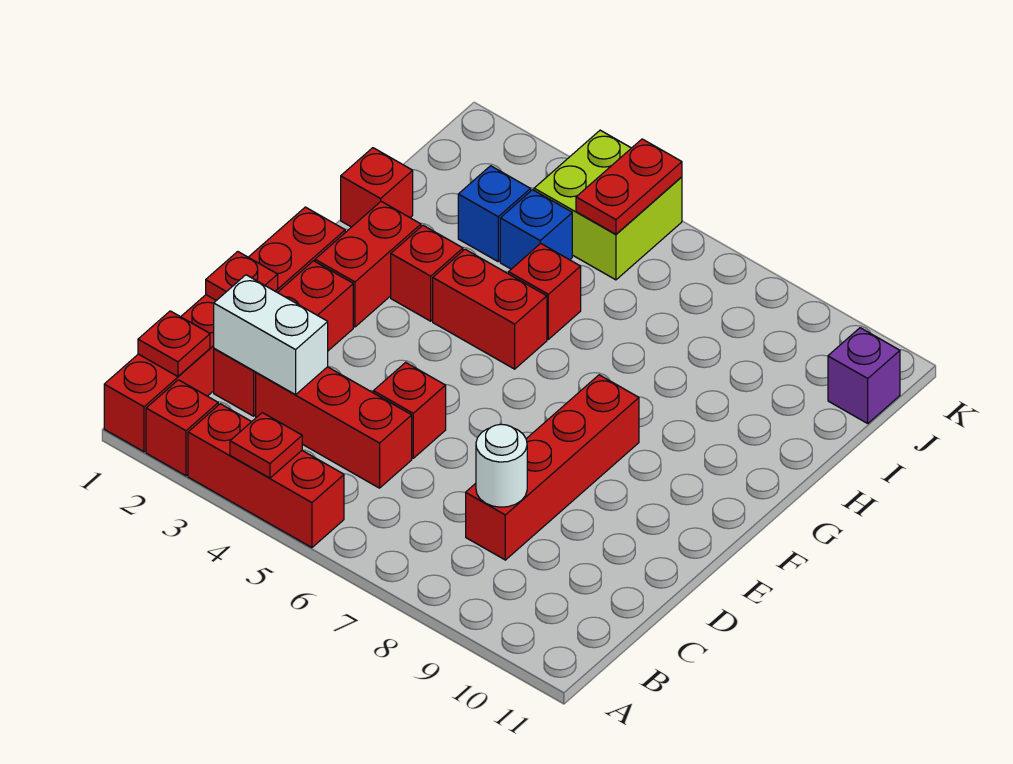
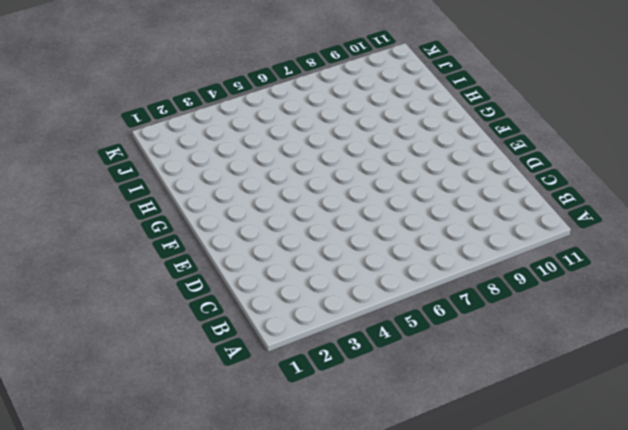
none -> red 1x6 brick [104,207,345,452]
none -> red 1x1 brick [146,380,218,476]
none -> red 1x3 brick [188,404,344,548]

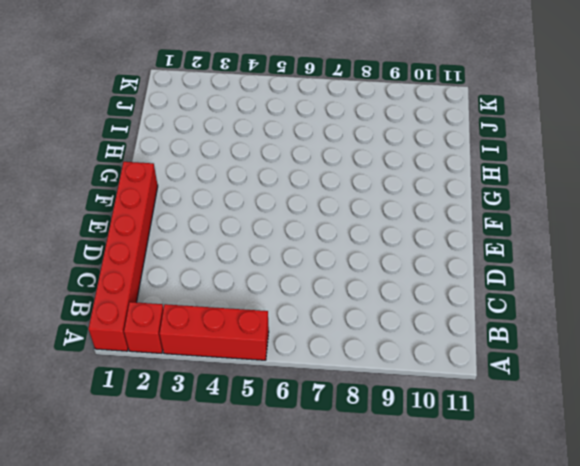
none -> red 1x3 brick [214,261,353,416]
none -> red 1x3 brick [256,367,412,488]
none -> red 1x4 brick [466,375,639,560]

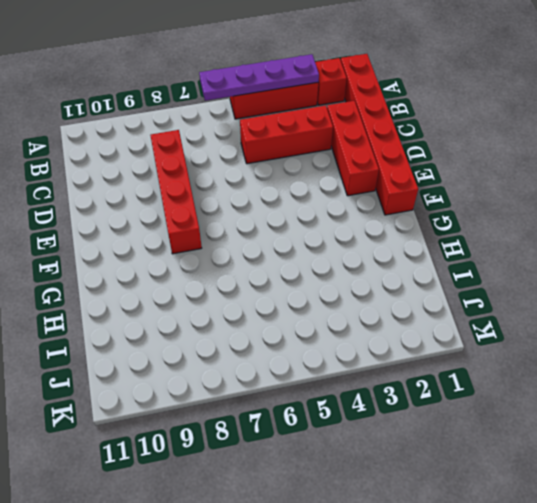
purple 1x4 plate [199,54,319,101] -> red 1x1 plate [230,413,302,478]
none -> red 1x1 brick [373,362,446,458]
none -> red 1x2 brick [315,201,421,327]
none -> red 1x1 brick [391,225,463,321]

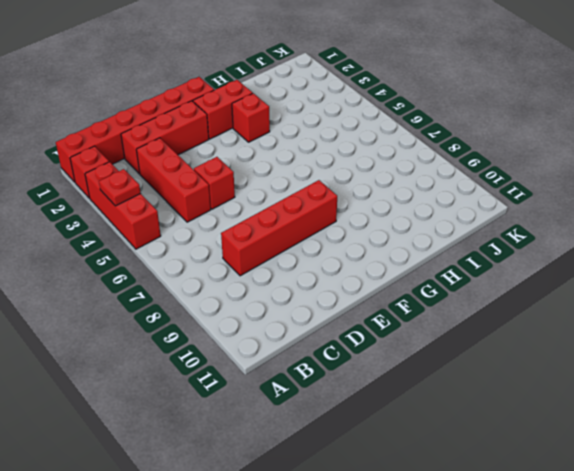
none -> red 1x2 brick [433,249,547,369]
none -> red 1x1 brick [341,148,413,227]
none -> red 1x1 brick [509,243,581,339]

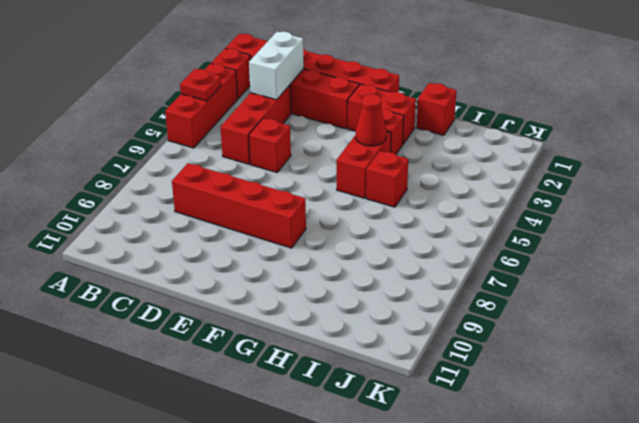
red 1x1 cone [356,94,386,146] -> none
none -> blue 1x1 brick [458,166,531,261]
none -> blue 1x1 brick [500,190,572,269]
none -> lime 2x2 brick [534,130,682,280]

